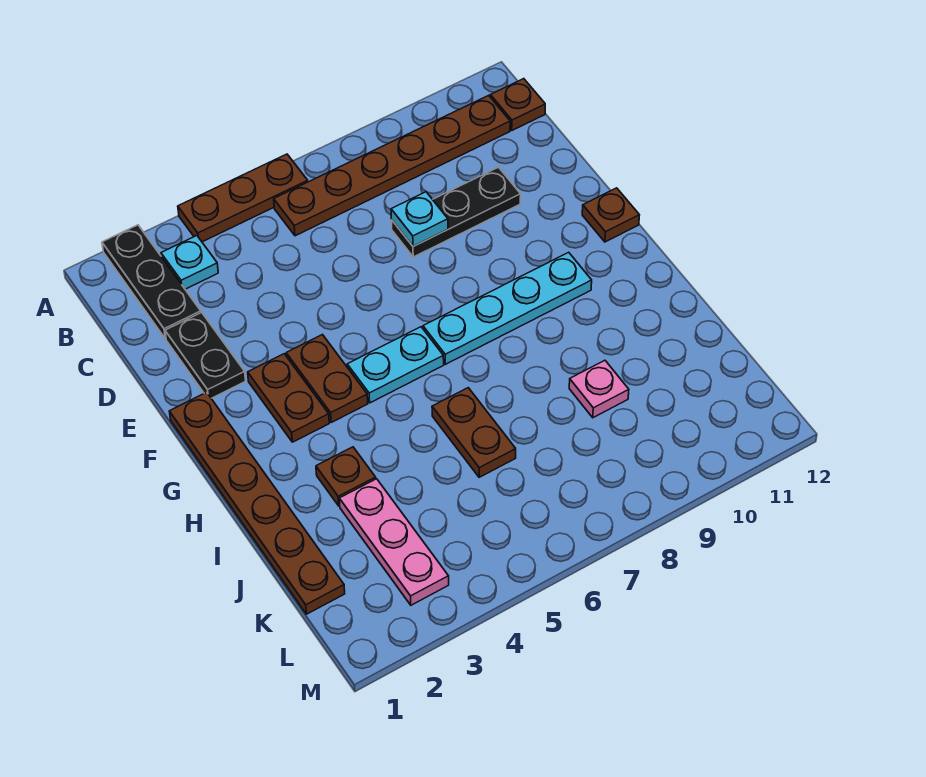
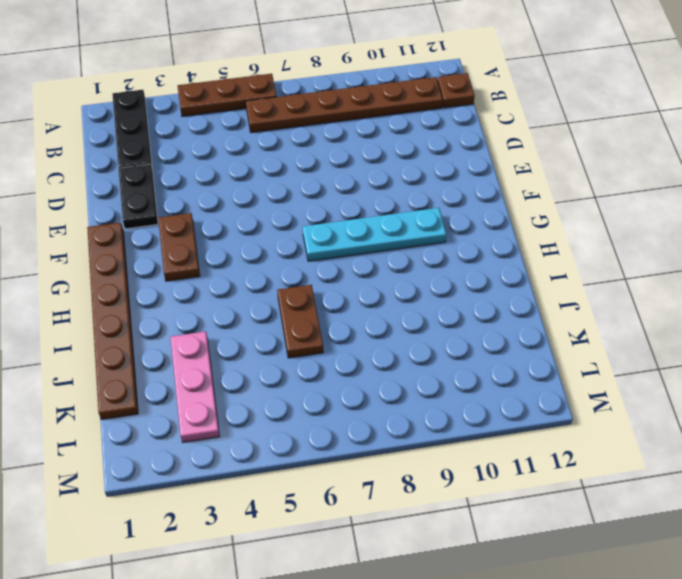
none -> cyan 1x1 plate [161,236,218,289]
none -> black 1x3 plate [392,167,521,257]
none -> brown 1x2 plate [286,335,368,422]

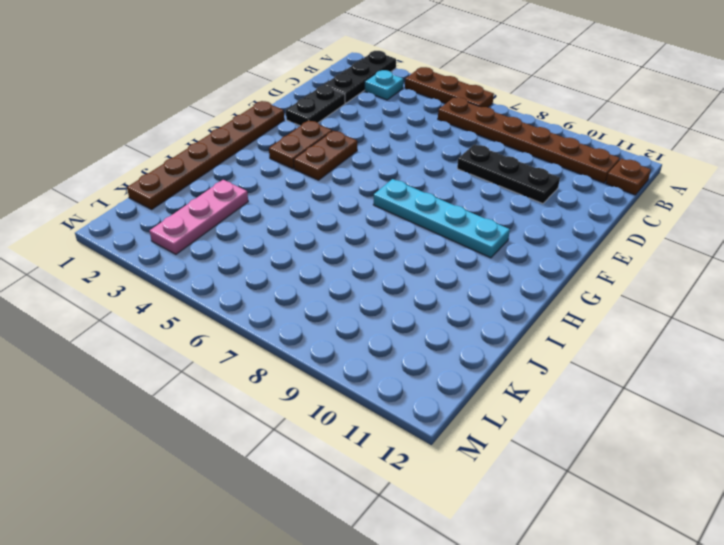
none -> brown 1x1 plate [582,188,639,242]
none -> cyan 1x2 plate [347,327,444,403]
none -> brown 1x1 plate [316,447,376,506]

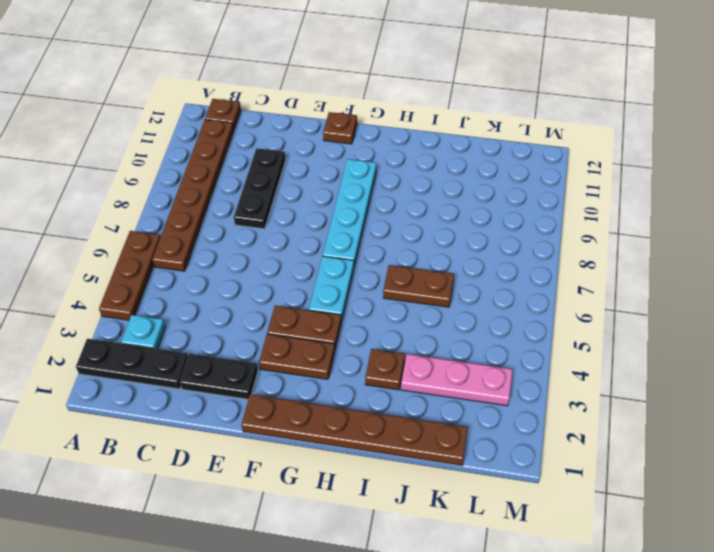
none -> pink 1x1 plate [569,360,629,418]
none -> cyan 1x1 plate [391,192,448,246]

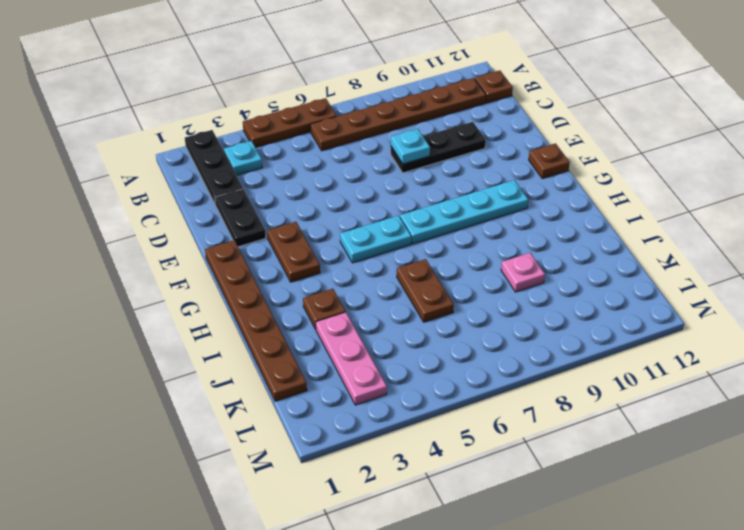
none -> brown 1x2 plate [286,335,368,422]

